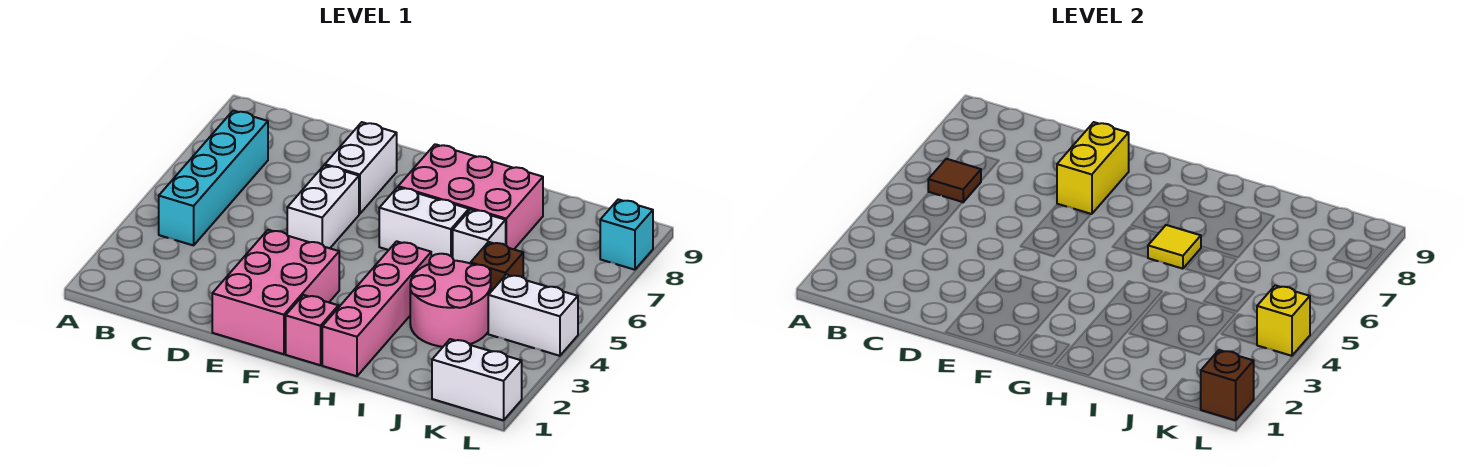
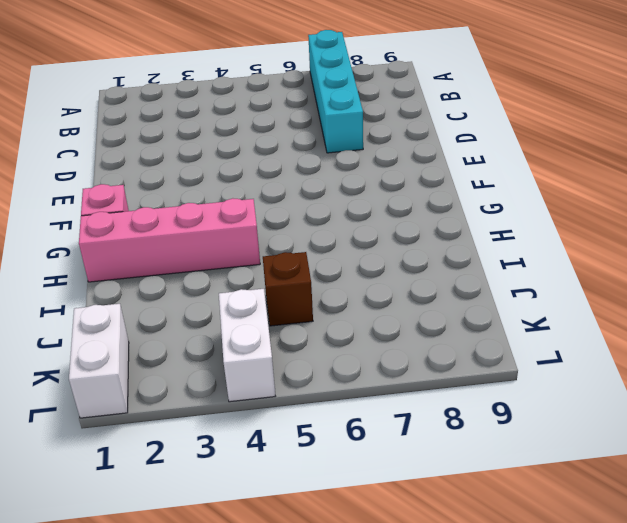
cyan 1x4 brick [308,30,363,153] -> cyan 1x4 brick turned to [159,111,268,245]
none -> pink 2x3 brick [212,230,339,354]
none -> white 1x2 brick [287,165,359,248]
none -> white 1x2 brick [325,122,397,214]

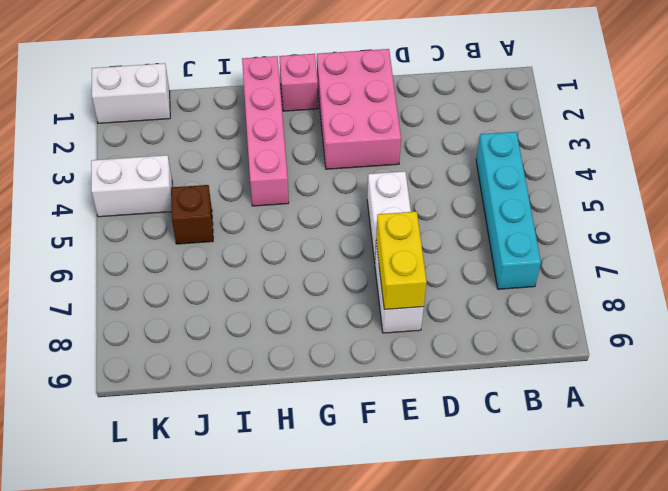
none -> white 1x2 brick [379,187,469,258]
none -> pink 2x3 brick [398,144,543,249]
none -> pink 2x2 round brick [410,254,491,347]

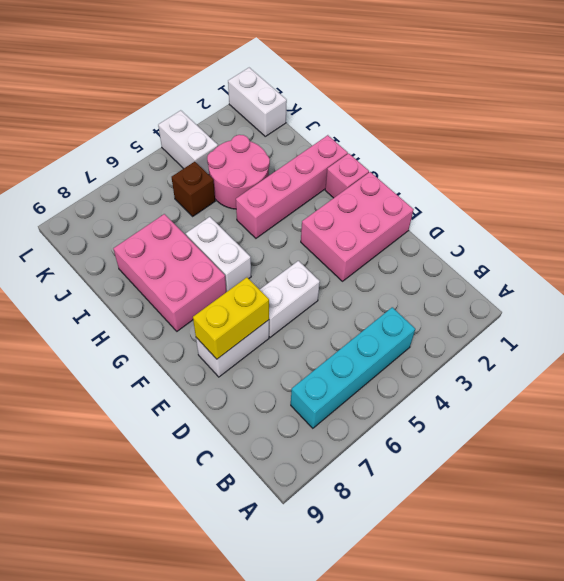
none -> white 1x1 brick [453,209,506,264]
none -> cyan 1x1 brick [600,199,653,270]
none -> brown 1x1 tile [928,159,981,202]

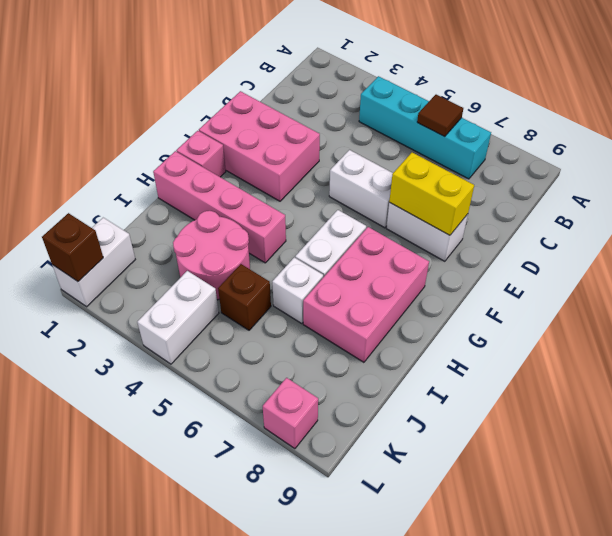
pink 1x1 brick [263,378,318,449] -> cyan 1x1 brick [600,199,653,270]
none -> yellow 1x1 tile [1148,225,1201,269]
none -> yellow 1x1 brick [1257,286,1310,356]

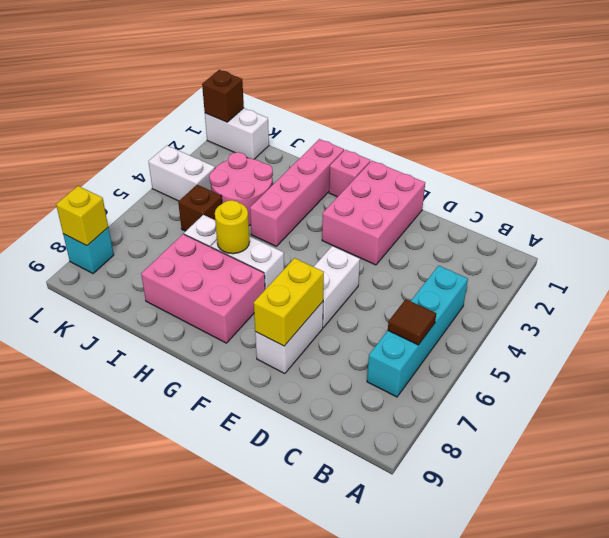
yellow 1x1 round brick [215,200,249,254] -> yellow 1x1 tile [1148,225,1201,269]
yellow 1x1 brick [56,186,108,246] -> yellow 1x1 brick moved to [1257,286,1310,356]

